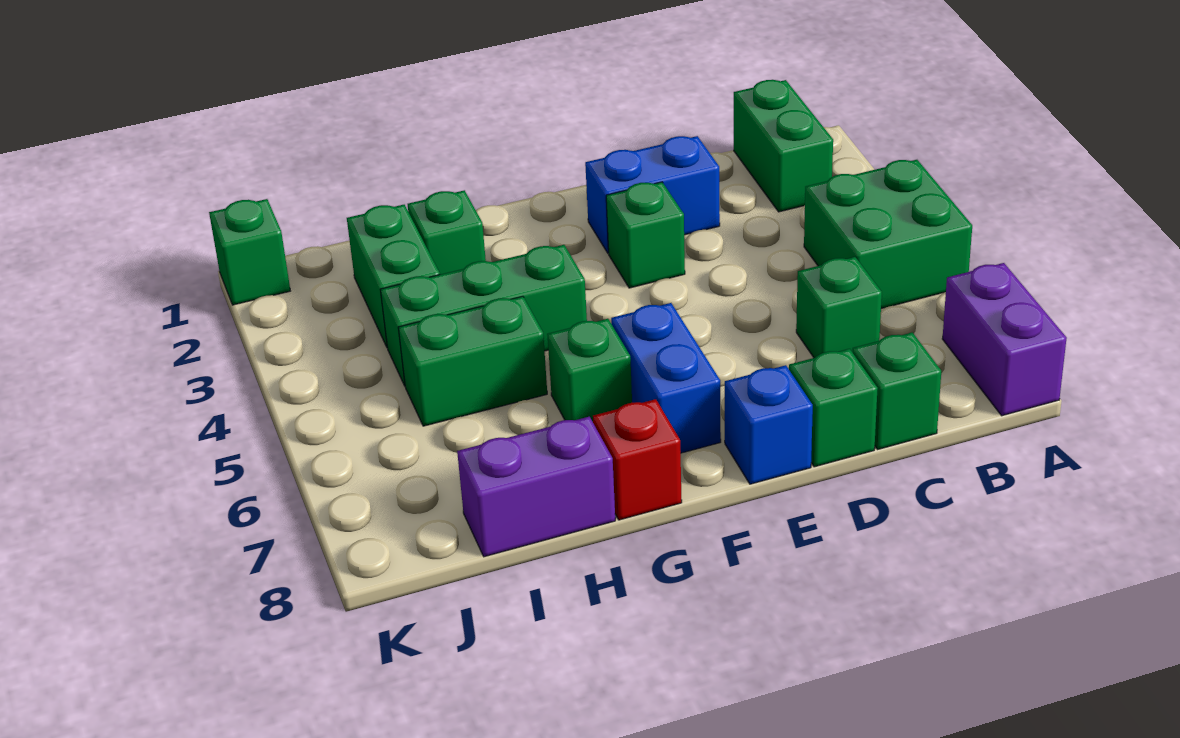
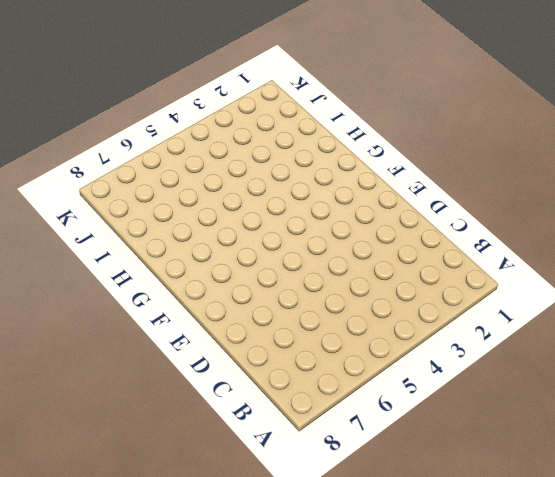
none -> green 2x2 brick [804,160,972,309]
none -> purple 1x2 brick [942,263,1067,416]
none -> green 1x2 brick [734,80,833,212]

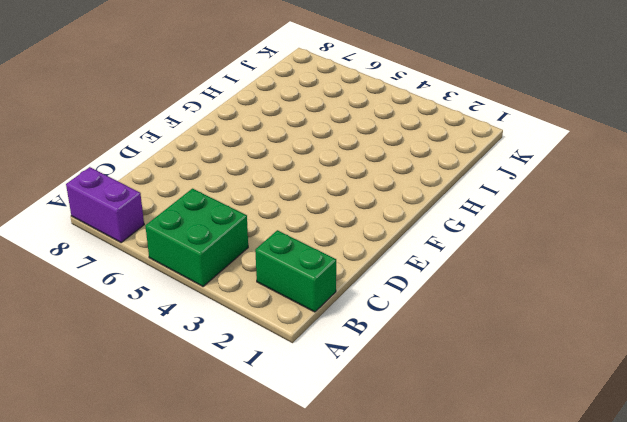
none -> green 1x1 brick [796,257,882,358]
none -> green 1x1 brick [853,332,941,450]
none -> blue 1x2 brick [585,136,720,253]

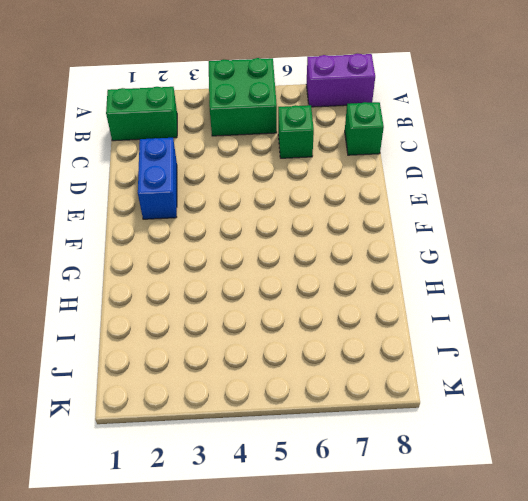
none -> green 1x1 brick [789,349,878,467]
none -> green 1x1 brick [606,182,685,288]
none -> blue 1x1 brick [725,365,813,484]

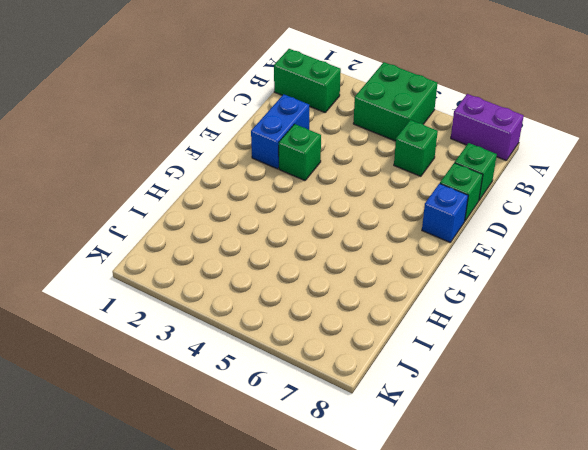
none -> blue 1x2 brick [611,303,721,453]
none -> green 1x3 brick [380,245,587,386]
none -> green 1x1 brick [547,319,632,422]

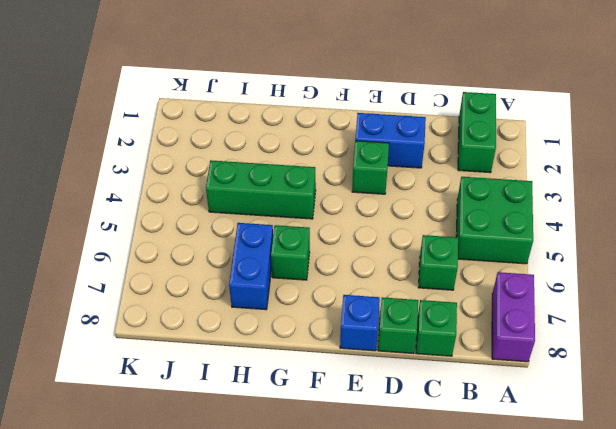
blue 1x2 brick [229,223,273,310] -> blue 1x2 brick moved to [611,303,721,453]
none -> red 1x1 brick [593,399,682,520]
none -> green 1x1 brick [408,190,486,274]
none -> green 1x2 brick [398,296,547,426]

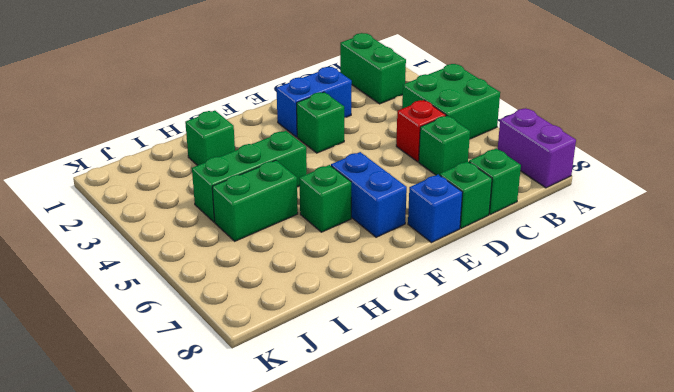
red 1x1 brick [396,100,446,162] -> red 1x1 brick moved to [593,399,682,520]
none -> purple 1x2 brick [457,417,615,557]
none -> green 1x2 brick [347,205,440,348]
none -> green 1x1 brick [209,199,290,305]

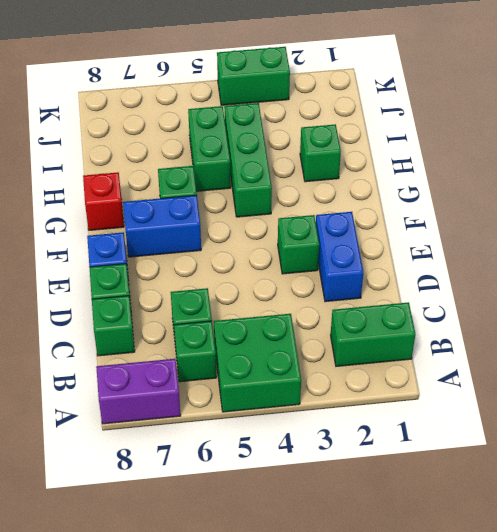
green 1x1 brick [174,321,216,382] -> green 1x1 brick moved to [209,199,290,305]
green 1x2 brick [217,47,290,105] -> green 1x2 brick moved to [347,205,440,348]
none -> purple 1x2 brick [457,417,615,557]

